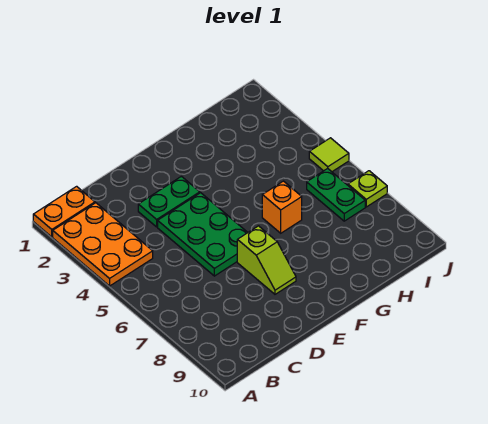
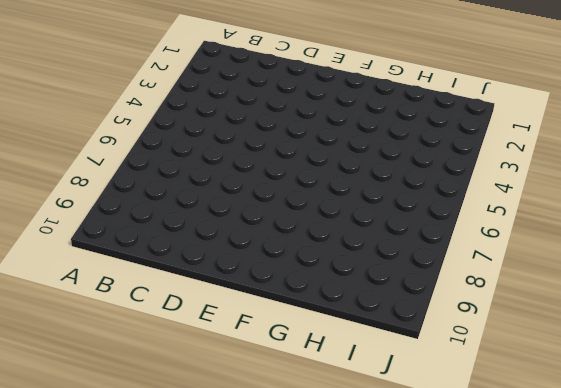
none -> orange 1x2 plate [33,186,95,237]
none -> orange 2x3 plate [53,203,153,286]

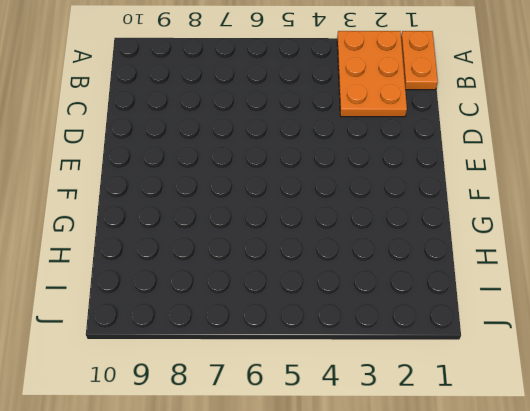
orange 2x3 plate [337,31,407,117] -> orange 2x3 plate turned to [53,203,153,286]
none -> green 1x2 plate [138,176,200,227]
none -> green 2x3 plate [158,193,248,276]

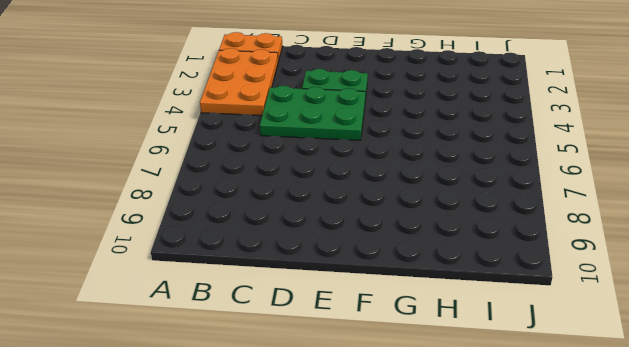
green 2x3 plate [260,86,365,140] -> green 2x3 plate turned to [158,193,248,276]
none -> lime 1x2 slope [237,226,296,294]
none -> orange 1x1 brick [262,181,302,233]

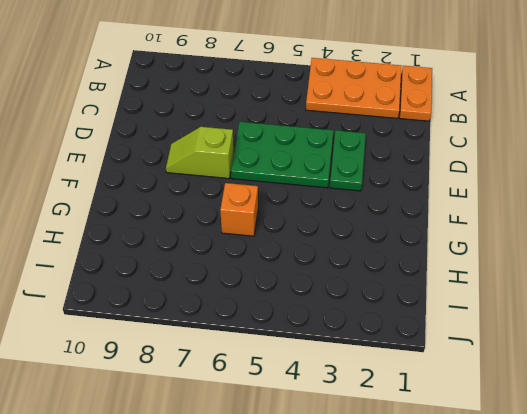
none -> green 1x2 plate [307,168,365,221]
none -> lime 1x1 tile [309,138,349,172]

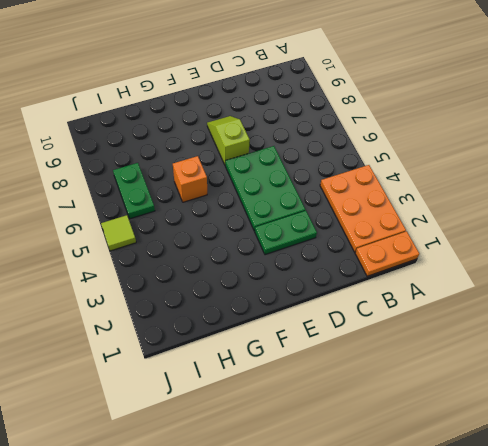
none -> lime 1x1 plate [348,171,387,207]

